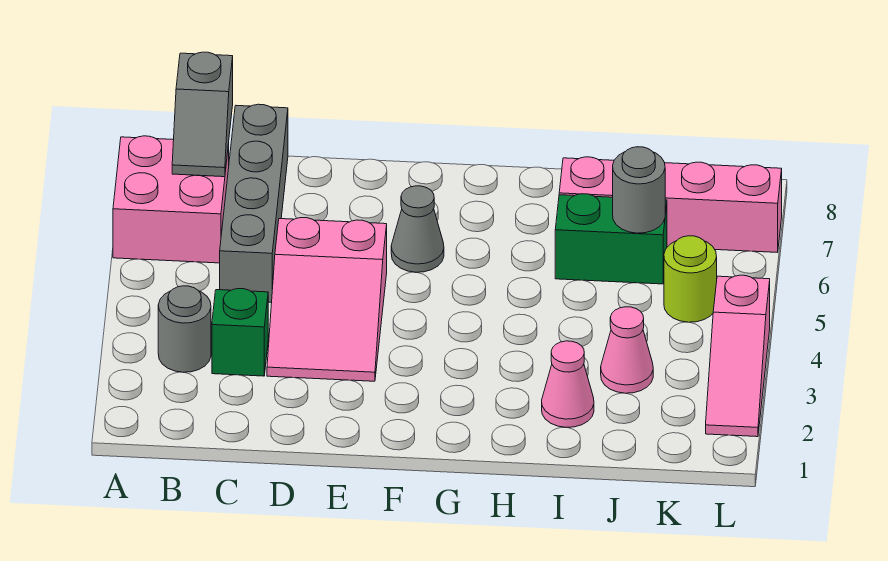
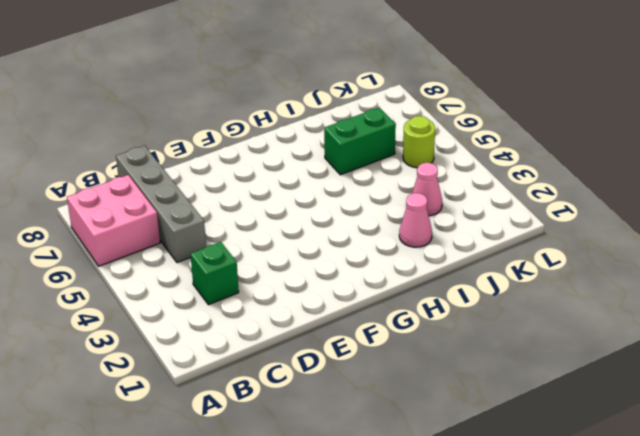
none -> grey 1x1 round brick [158,286,211,372]
none -> pink 2x3 slope [267,218,387,381]
none -> grey 1x1 cone [391,186,444,272]

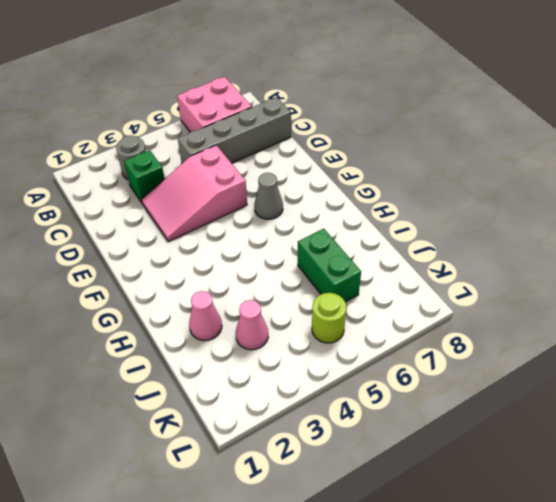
none -> pink 1x4 brick [559,157,782,252]
none -> pink 1x3 slope [706,275,770,437]
none -> grey 1x2 slope [172,52,233,177]

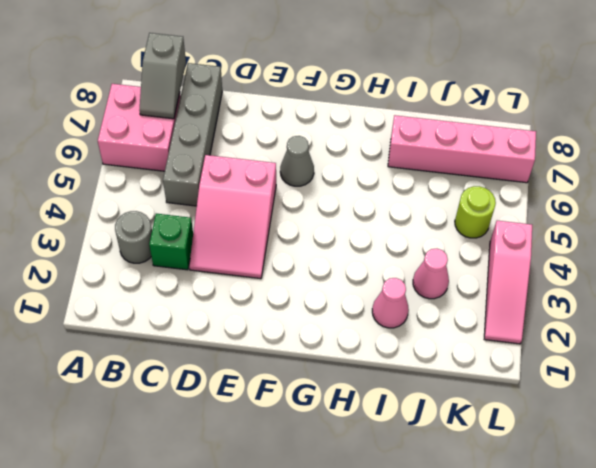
none -> green 1x2 brick [555,194,667,284]
none -> grey 1x1 round brick [613,147,665,233]

